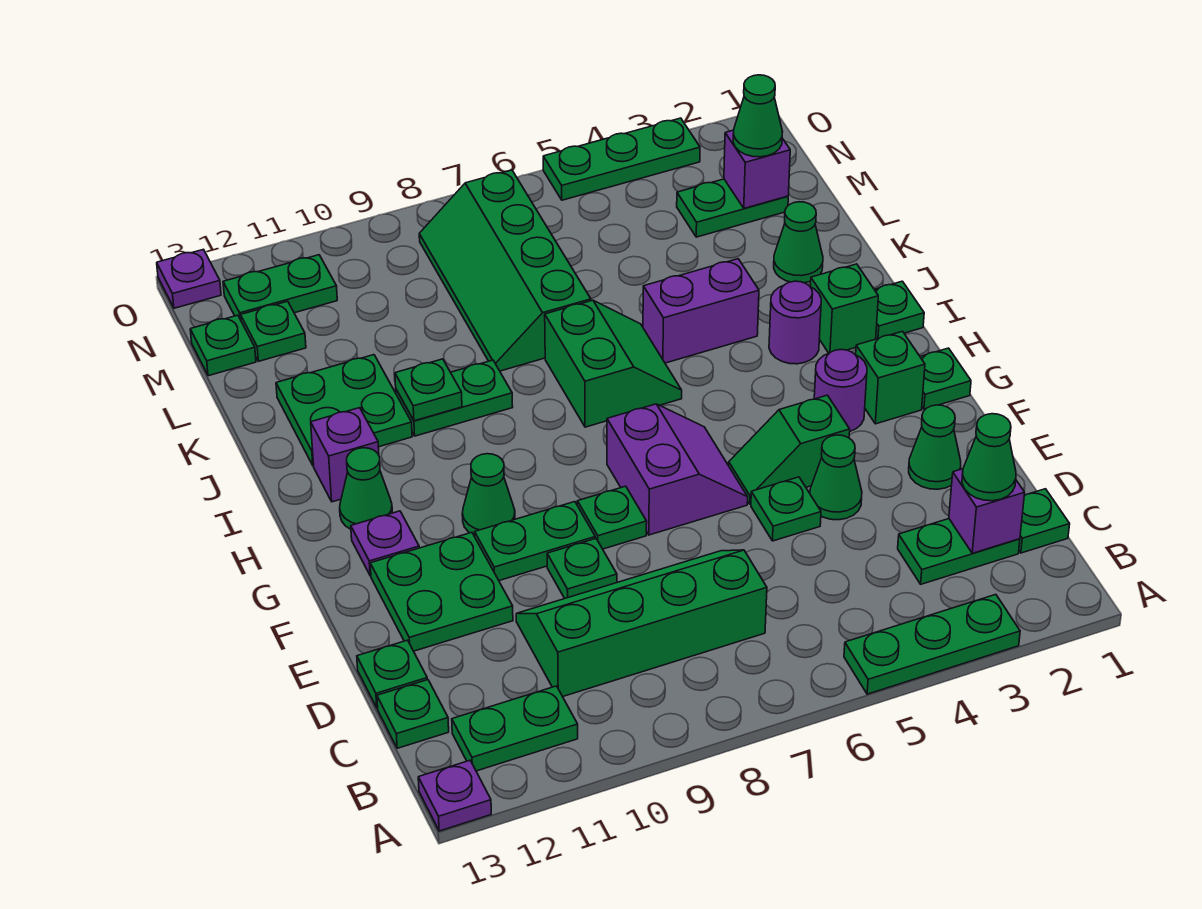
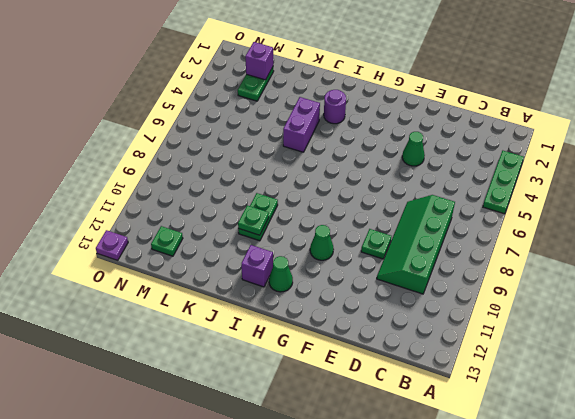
none -> purple 1x1 plate [418,761,491,831]
none -> green 1x2 plate [452,686,578,771]
none -> green 1x1 plate [1019,489,1070,553]
none -> green 1x2 plate [898,519,1020,584]

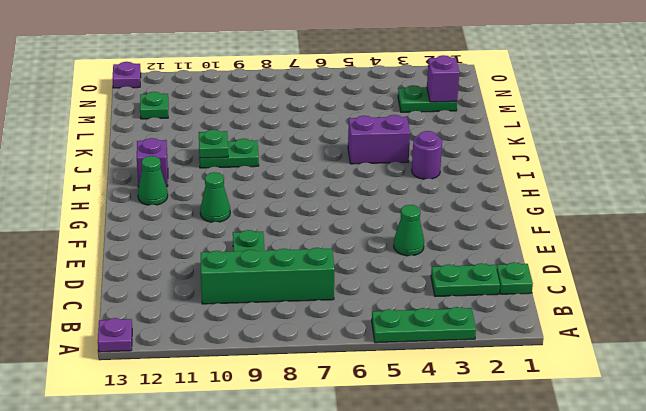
none -> green 1x2 plate [452,686,578,771]
none -> green 1x1 plate [377,680,449,748]
none -> green 1x1 plate [357,640,427,708]
none -> green 1x1 cone [909,405,961,489]

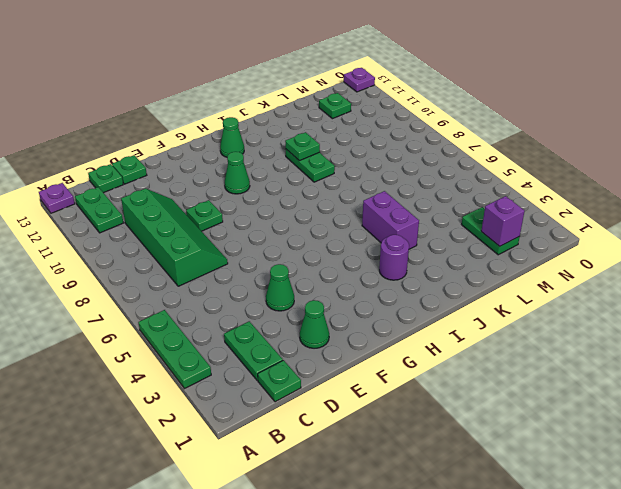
none -> green 1x1 plate [751,477,821,541]
none -> green 2x2 plate [370,532,513,651]
none -> green 1x2 slope [729,395,850,504]
none -> purple 2x2 slope [607,404,748,535]

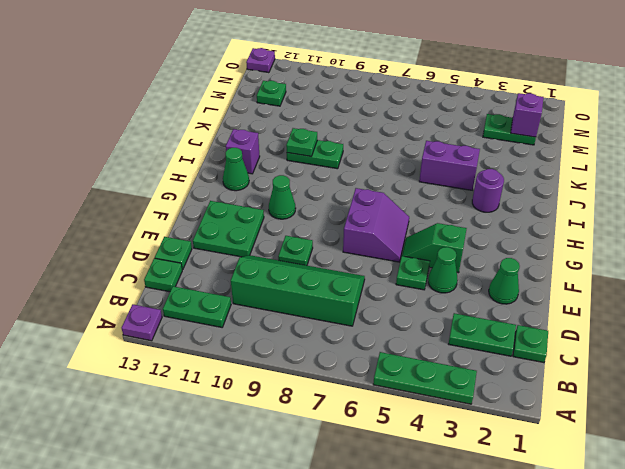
none -> green 1x1 plate [577,486,647,549]
none -> green 1x2 plate [475,502,595,581]
none -> green 1x1 plate [920,348,971,409]
none -> green 1x1 brick [856,331,925,424]

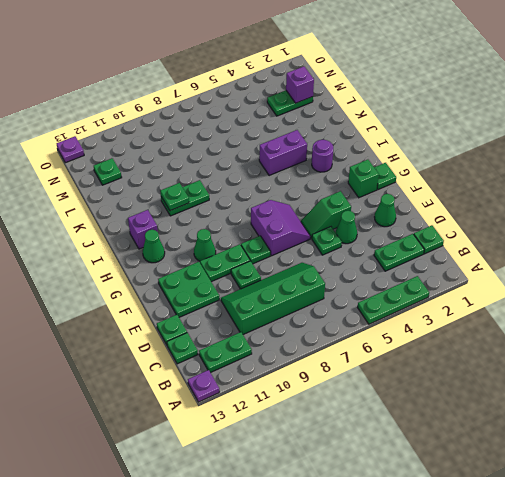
none -> purple 1x1 round brick [814,350,867,431]
none -> purple 1x1 plate [351,511,419,576]
none -> green 1x1 plate [874,281,924,339]
none -> green 1x1 brick [811,264,878,353]

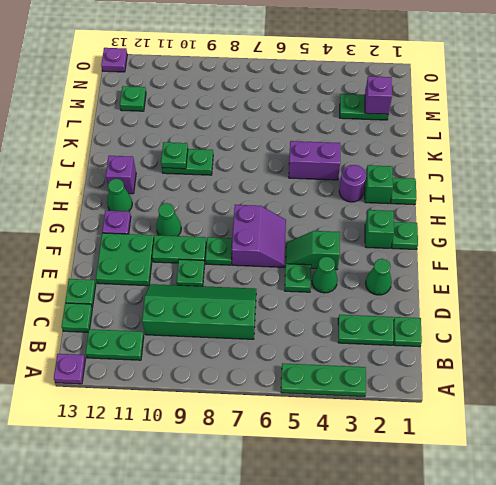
none -> purple 1x1 round brick [814,350,867,431]
none -> green 2x2 slope [545,300,682,427]
none -> green 2x2 plate [276,355,412,466]
none -> green 1x1 cone [774,202,823,283]

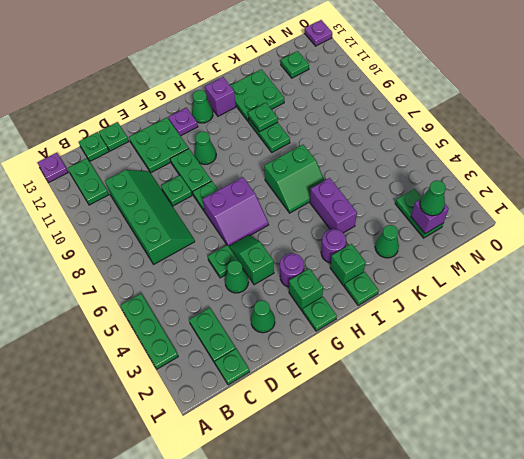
none -> green 2x4 slope [419,170,591,371]
none -> green 1x1 plate [190,315,256,376]
none -> green 1x2 plate [223,255,337,320]
none -> green 1x3 plate [543,118,700,200]

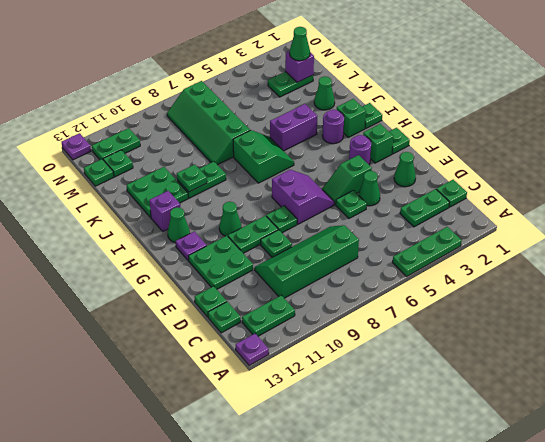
none -> green 1x3 plate [543,118,700,200]
none -> purple 1x1 brick [949,469,1025,553]
none -> green 1x1 cone [962,414,1016,501]

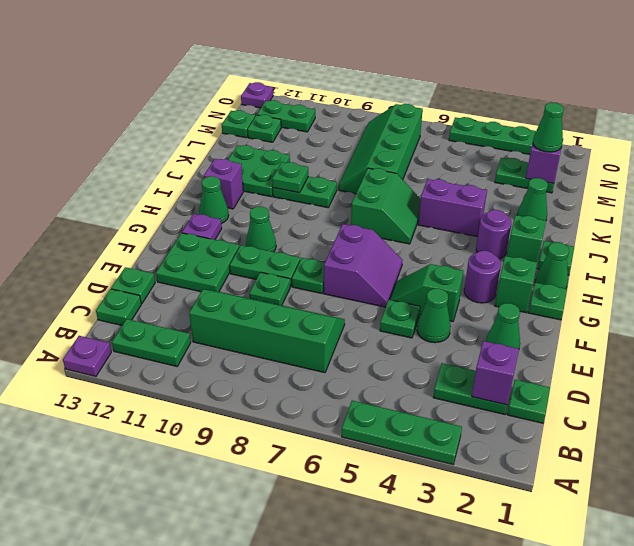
green 1x1 cone [535,243,569,289] -> green 1x1 cone moved to [962,414,1016,501]

